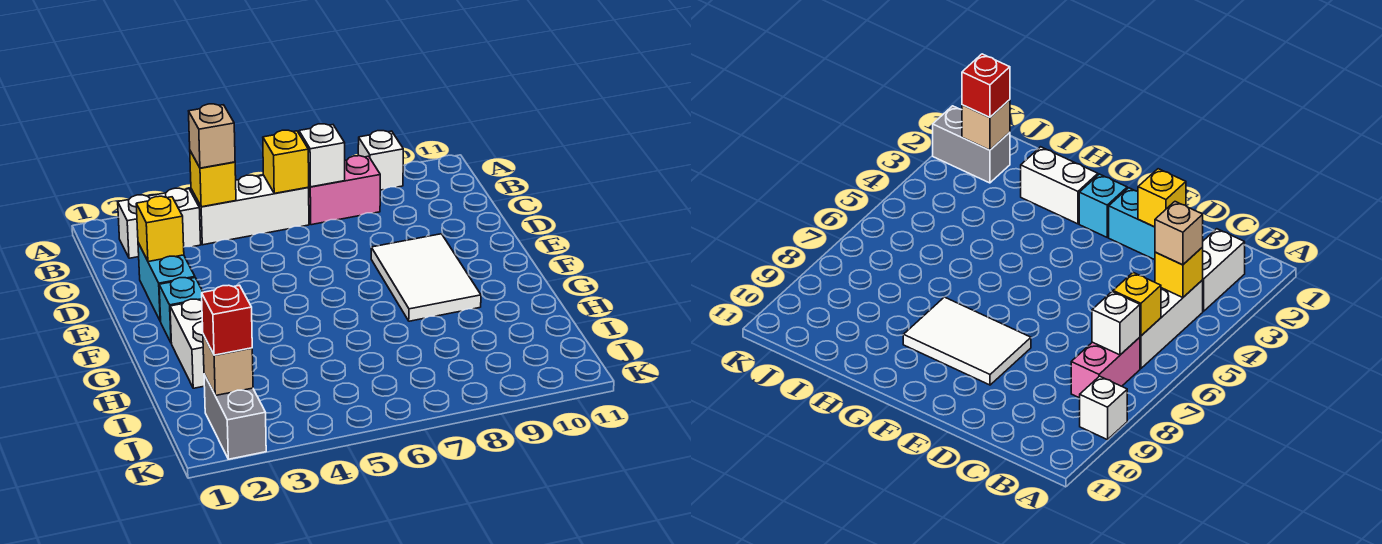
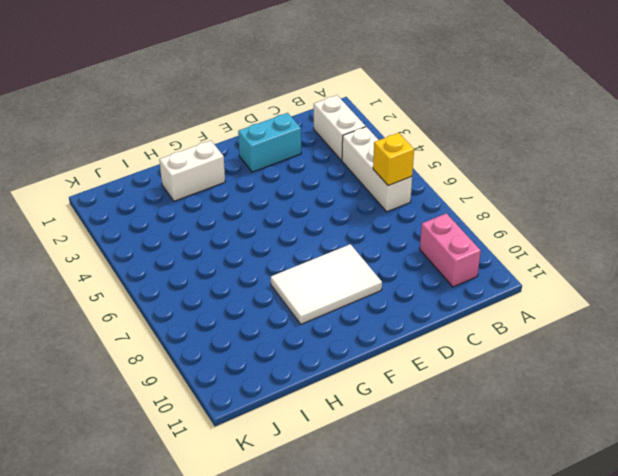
pink 1x2 brick [420,213,481,287] -> pink 1x2 brick moved to [308,156,380,225]
none -> white 1x1 brick [358,131,403,190]
none -> cyan 1x1 brick [159,278,203,342]
none -> grey 1x2 brick [204,374,266,459]

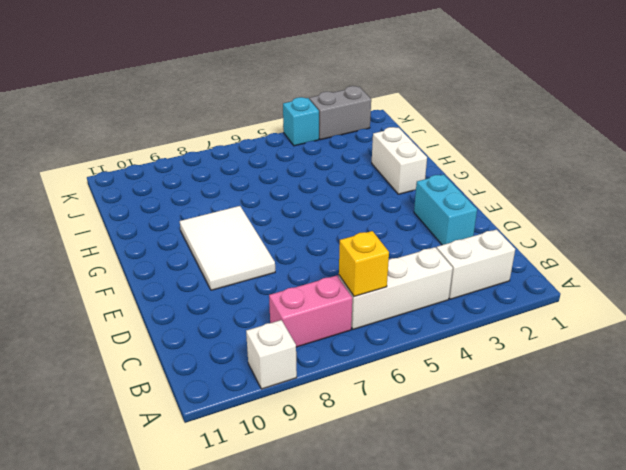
grey 1x2 brick [309,86,371,140] -> grey 1x2 brick turned to [204,374,266,459]
cyan 1x1 brick [283,97,319,146] -> cyan 1x1 brick moved to [159,278,203,342]
none -> yellow 1x1 brick [190,151,236,207]
none -> white 1x1 brick [299,124,345,187]
none -> yellow 1x1 brick [136,196,184,262]

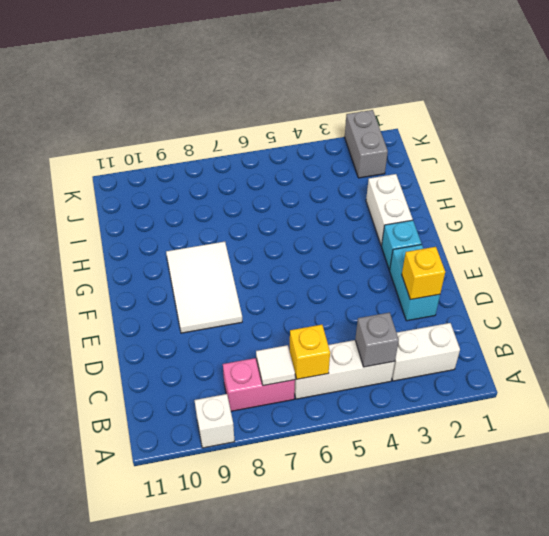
grey 1x1 brick [355,312,399,367] -> yellow 1x1 brick [190,151,236,207]
white 1x1 tile [256,345,295,386] -> white 1x1 brick [299,124,345,187]
none -> tan 1x1 brick [203,335,253,396]
none -> tan 1x1 brick [189,104,235,168]
none -> red 1x1 brick [202,285,252,355]

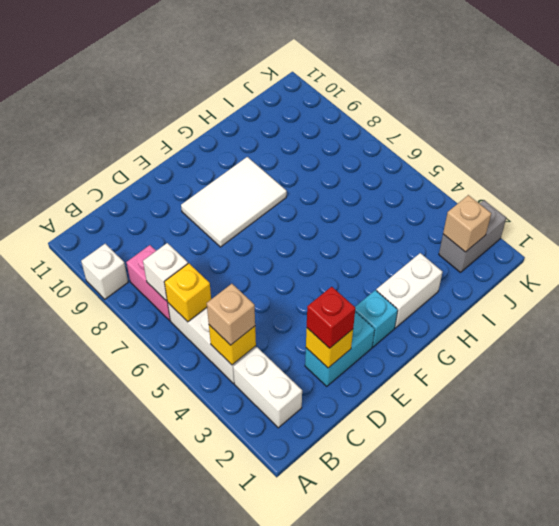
red 1x1 brick [307,287,355,348] -> red 1x1 brick moved to [202,285,252,355]

